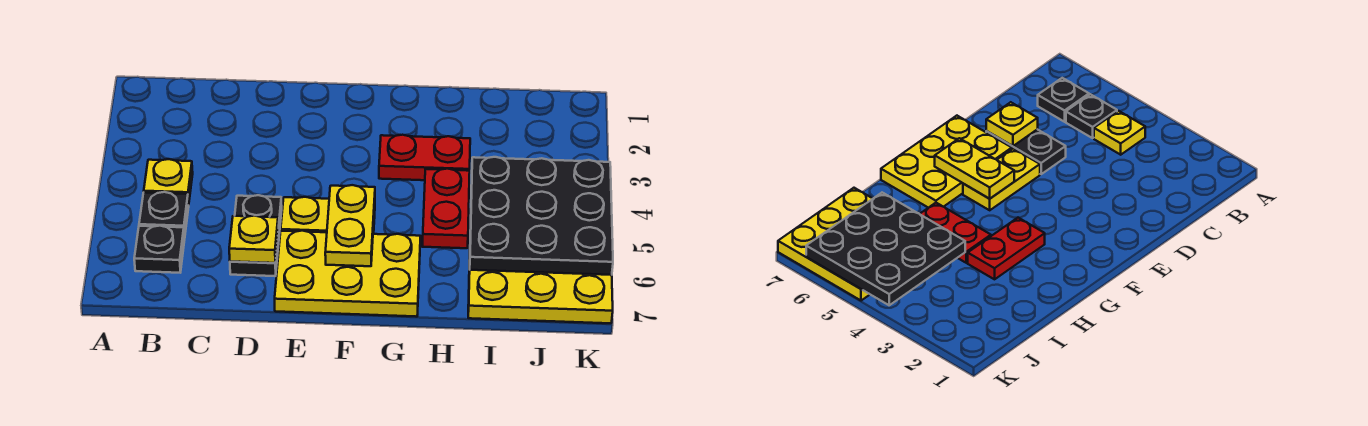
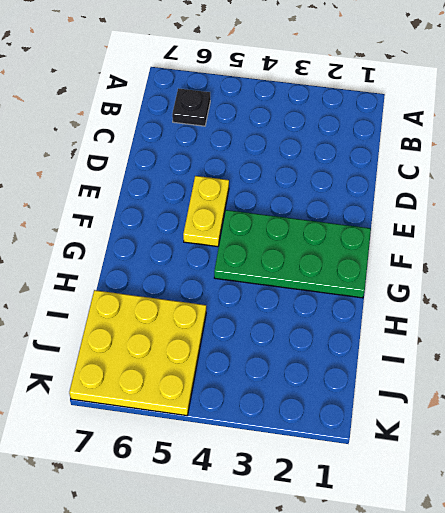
green 2x4 plate [214,210,371,298] -> red 1x2 plate [379,135,470,180]
none -> yellow 1x1 plate [144,159,193,204]
none -> black 1x1 plate [139,192,189,238]
none -> black 1x2 plate [230,195,282,276]

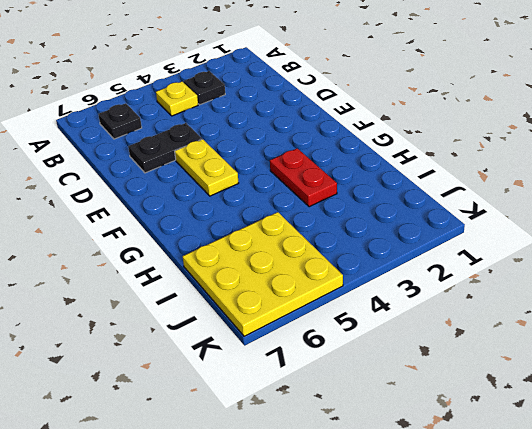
black 1x1 plate [184,71,225,105] -> black 1x1 plate moved to [139,192,189,238]
none -> yellow 2x3 plate [275,231,420,317]
none -> red 1x2 plate [422,169,470,248]
none -> yellow 1x1 plate [229,216,278,263]

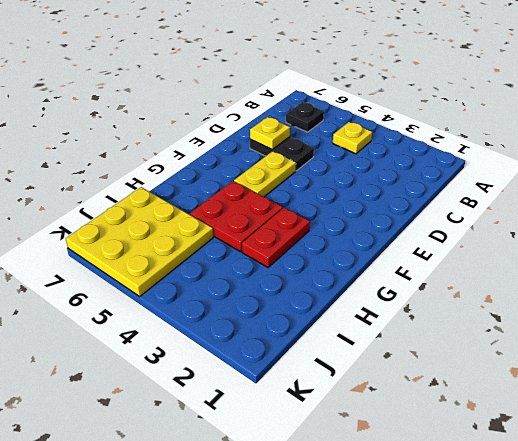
red 2x2 plate [190,181,283,252] -> red 1x2 plate [422,169,470,248]
none -> black 1x1 plate [139,192,189,238]
none -> yellow 2x3 plate [275,231,420,317]
none -> yellow 1x2 plate [325,185,375,266]

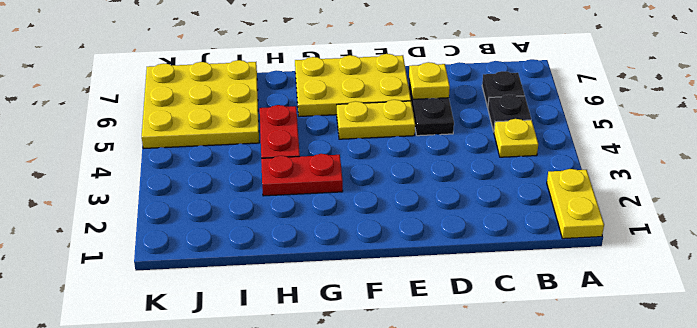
yellow 1x2 plate [547,169,604,239] -> yellow 1x2 plate moved to [325,185,375,266]
none -> black 3x3 plate [470,157,613,275]

